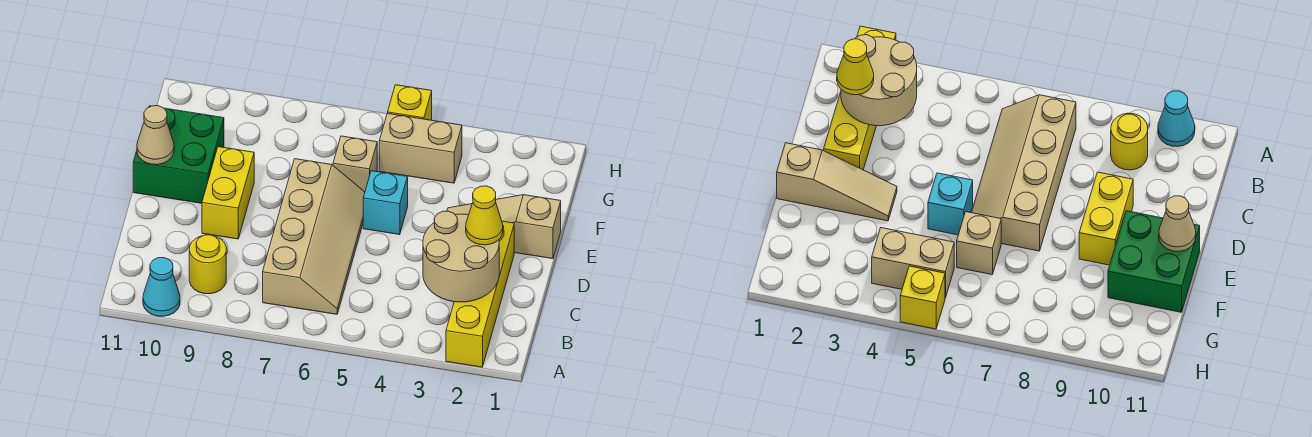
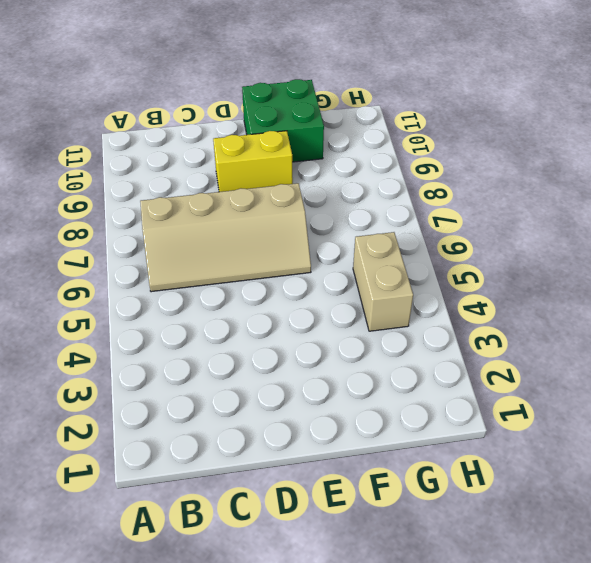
none -> yellow 1x4 brick [446,221,514,367]
none -> cyan 1x1 cone [143,258,180,316]
none -> yellow 1x1 round brick [189,235,226,294]

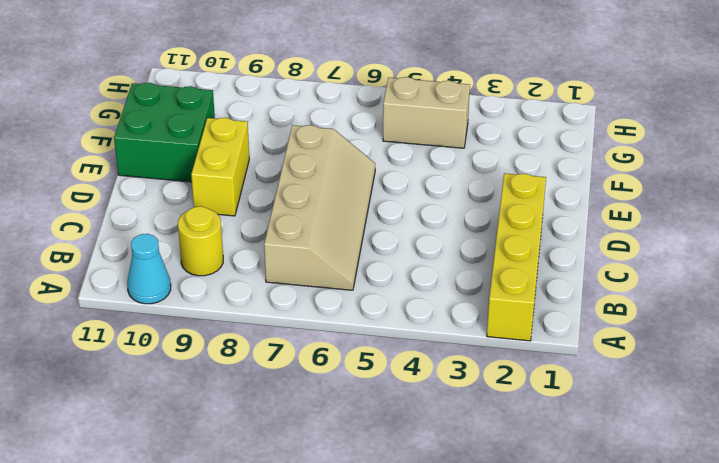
none -> tan 1x3 slope [447,195,561,259]
none -> cyan 1x1 brick [363,171,408,235]
none -> tan 1x1 brick [333,136,377,192]

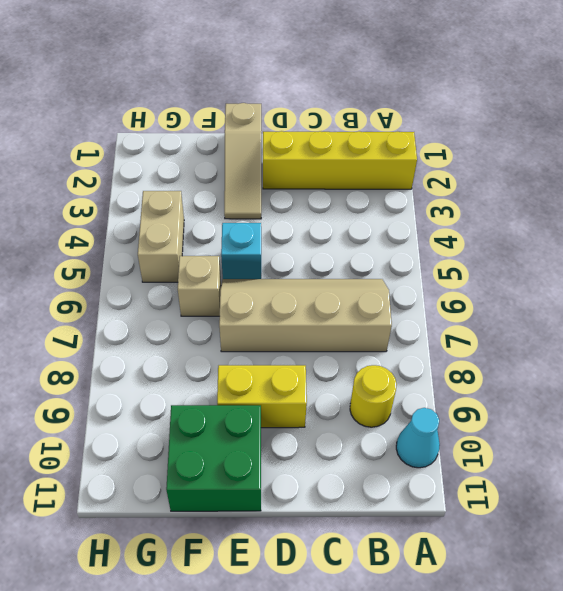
none -> yellow 1x1 brick [388,85,432,120]
none -> tan 2x2 round brick [423,211,499,302]
none -> tan 1x1 cone [137,106,174,165]

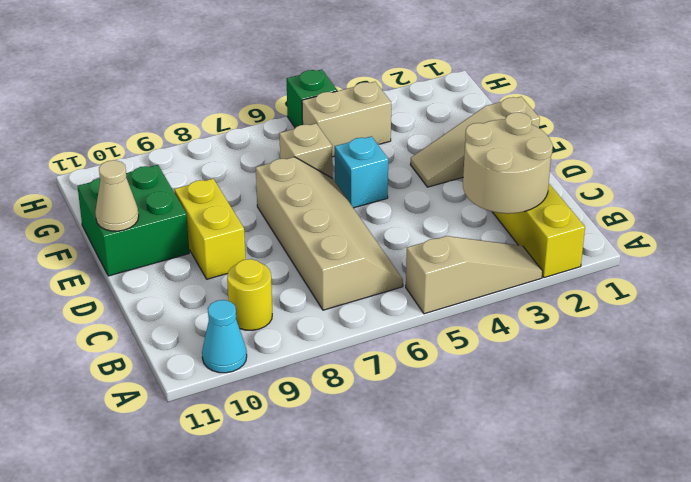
tan 1x3 slope [406,236,543,314] -> none
green 1x1 brick [287,69,337,128] -> yellow 1x1 brick [388,85,432,120]
none -> yellow 1x1 cone [466,186,503,245]

